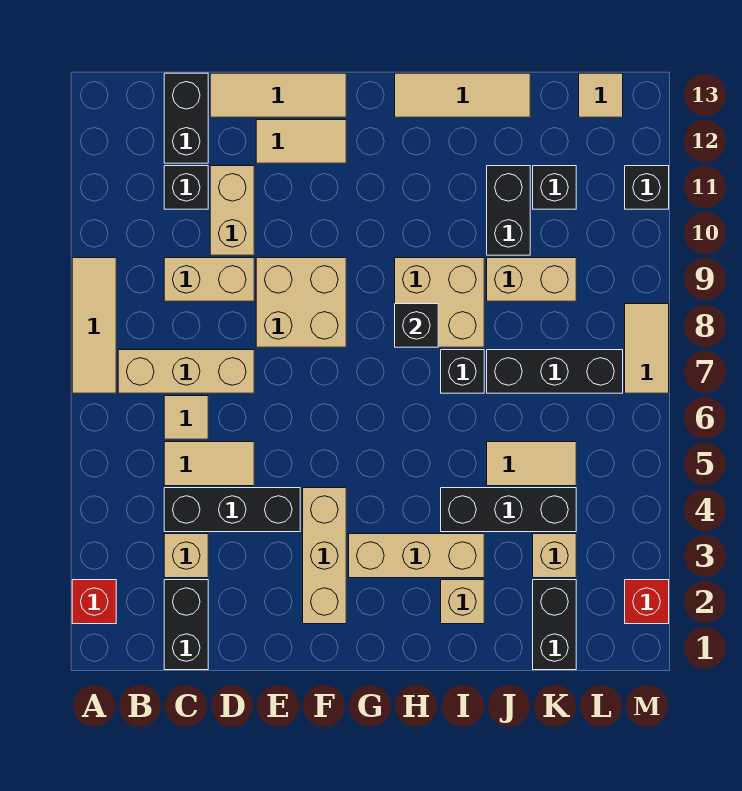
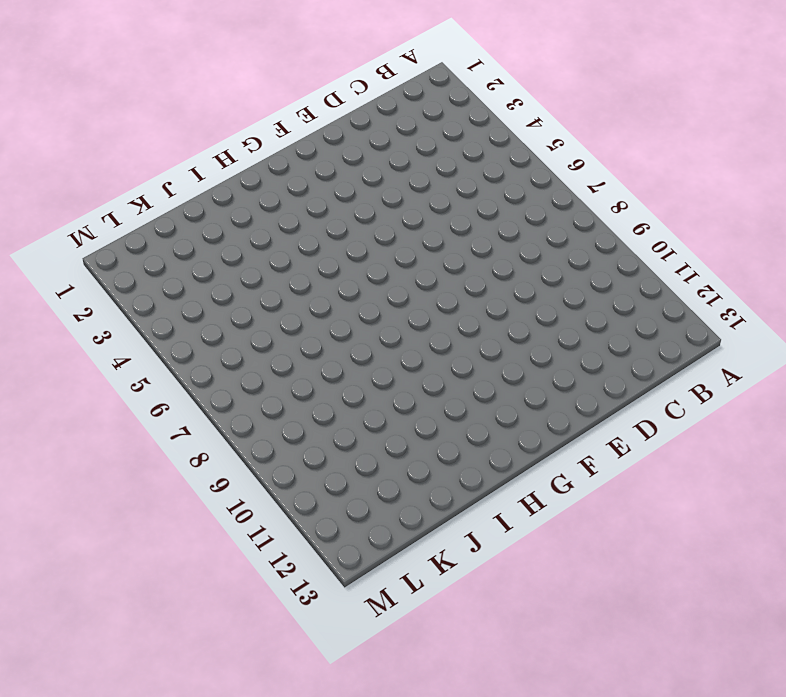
none -> red 1x1 brick [72,580,116,624]
none -> tan 1x3 tile [72,258,116,393]
none -> tan 1x3 brick [118,350,254,393]
none -> black 1x2 brick [164,580,208,670]

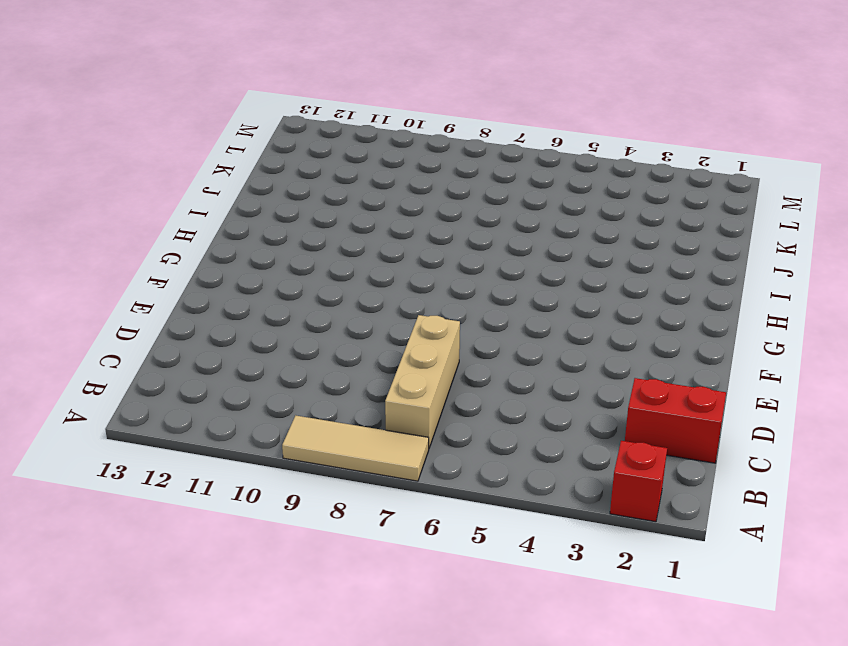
red 1x2 brick [625,378,726,463] -> black 1x2 brick [164,580,208,670]
none -> tan 1x1 brick [164,534,208,578]
none -> black 1x3 brick [164,488,300,532]
none -> tan 1x2 tile [164,442,254,486]
none -> tan 1x1 tile [164,396,208,439]

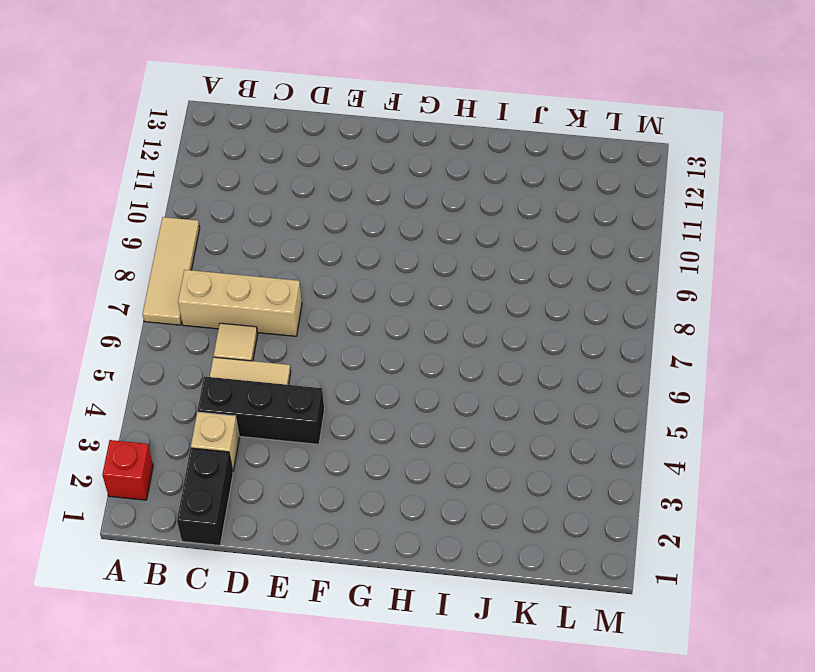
none -> tan 1x2 brick [164,258,254,301]
none -> black 1x1 brick [164,166,208,209]
none -> black 1x2 brick [164,73,208,163]
none -> tan 1x2 brick [210,166,254,255]

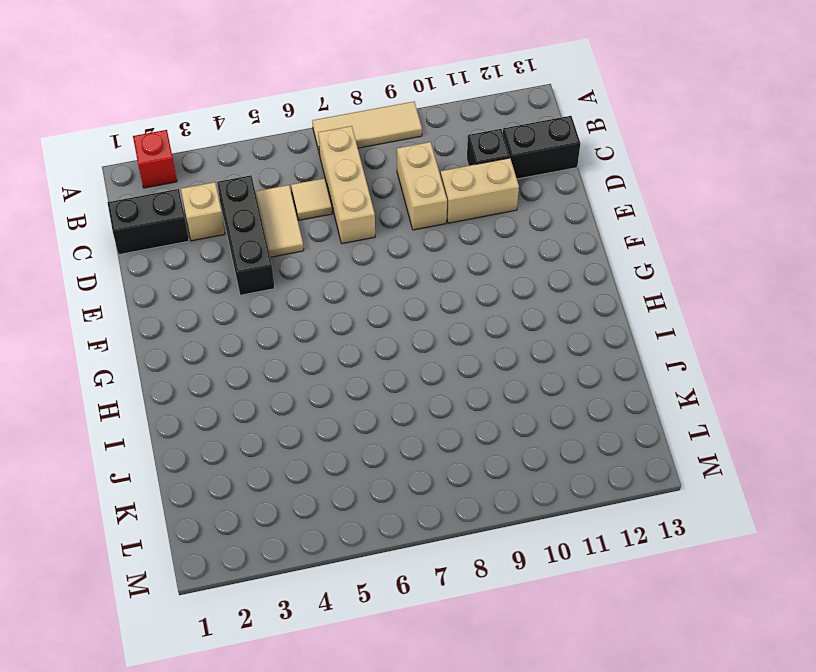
none -> tan 1x3 tile [210,73,346,117]
none -> tan 2x2 brick [256,258,346,347]
none -> tan 1x2 tile [256,120,346,163]
none -> tan 1x3 brick [303,488,346,624]

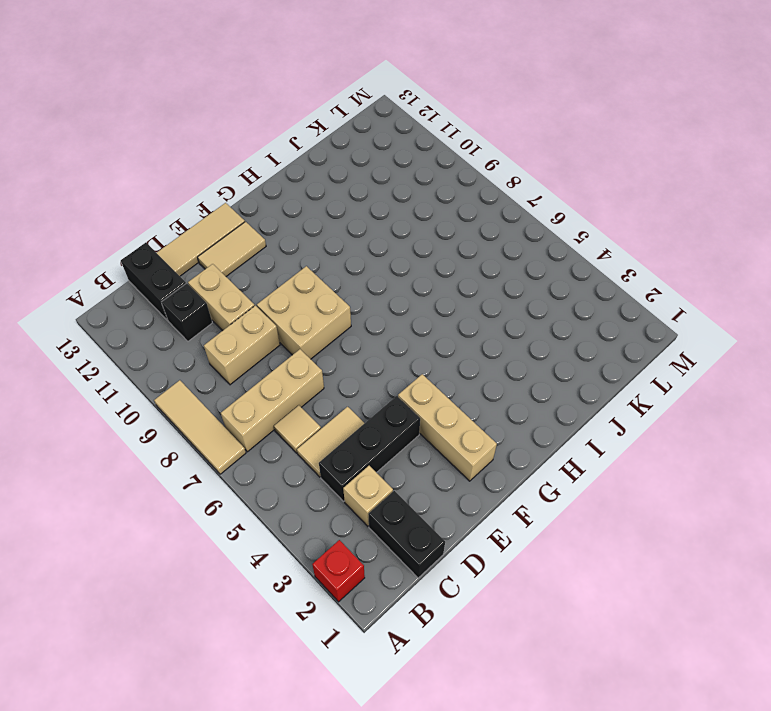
none -> tan 1x3 brick [349,534,484,578]
none -> tan 2x2 brick [395,258,484,347]
none -> tan 1x3 tile [395,73,530,117]
none -> tan 1x1 brick [441,580,484,624]

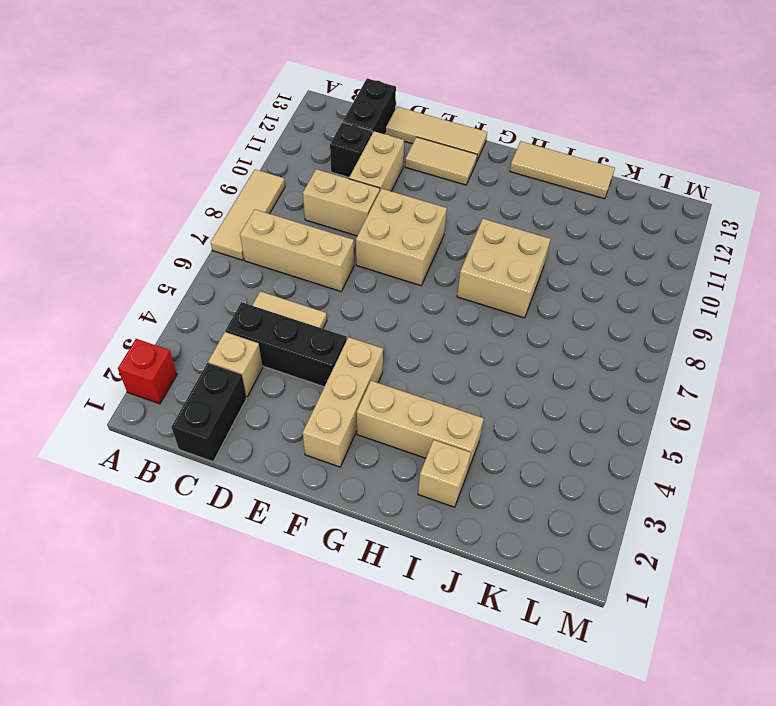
none -> tan 1x1 tile [164,396,208,439]
none -> black 1x3 brick [441,488,576,532]
none -> black 1x1 brick [441,350,484,393]
none -> tan 1x2 tile [487,442,576,486]

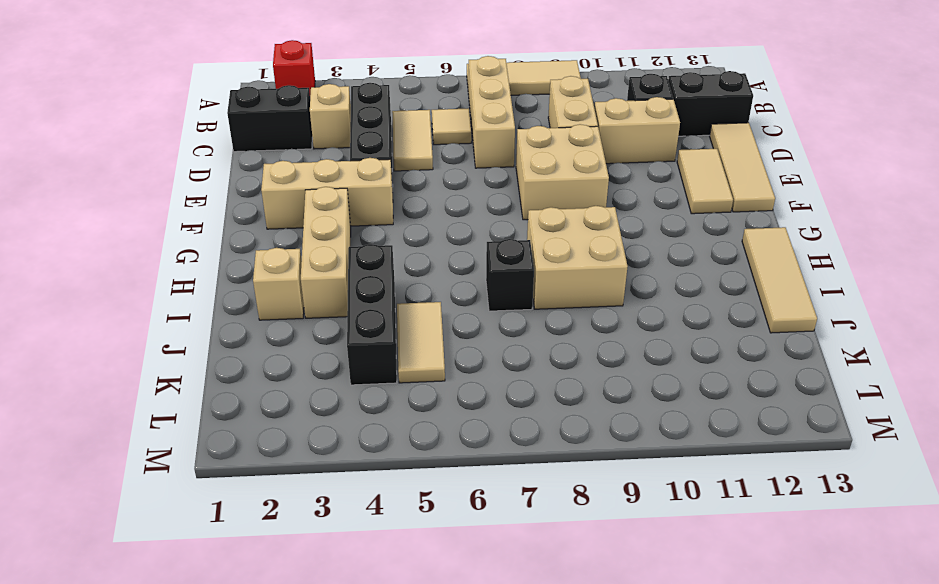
none -> black 1x3 brick [487,350,623,393]
none -> tan 1x2 brick [487,258,576,301]
none -> black 1x2 brick [487,166,530,255]
none -> black 1x2 brick [533,580,576,670]

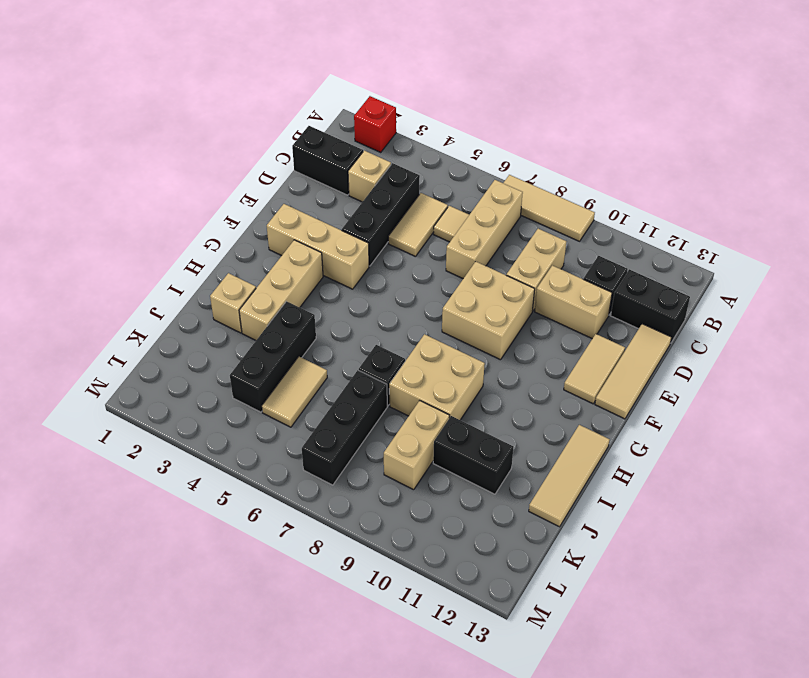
none -> black 1x2 brick [533,580,576,670]
none -> tan 1x1 brick [533,534,576,578]
none -> black 1x1 brick [533,166,576,209]
none -> tan 1x1 tile [579,73,623,117]

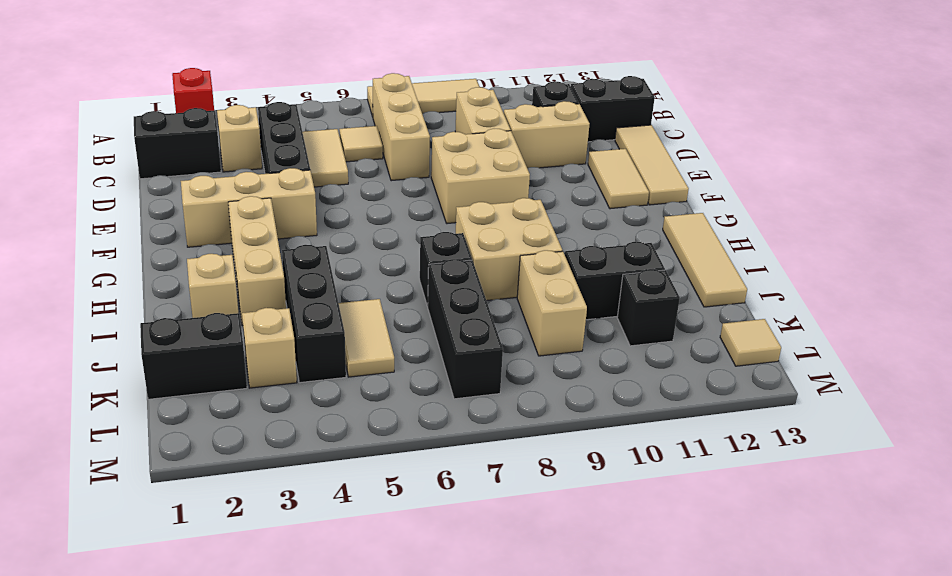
none -> red 1x1 brick [625,580,669,624]
none -> tan 1x2 tile [625,304,669,393]
none -> black 1x1 brick [625,166,669,209]
none -> black 1x1 brick [395,304,438,347]

